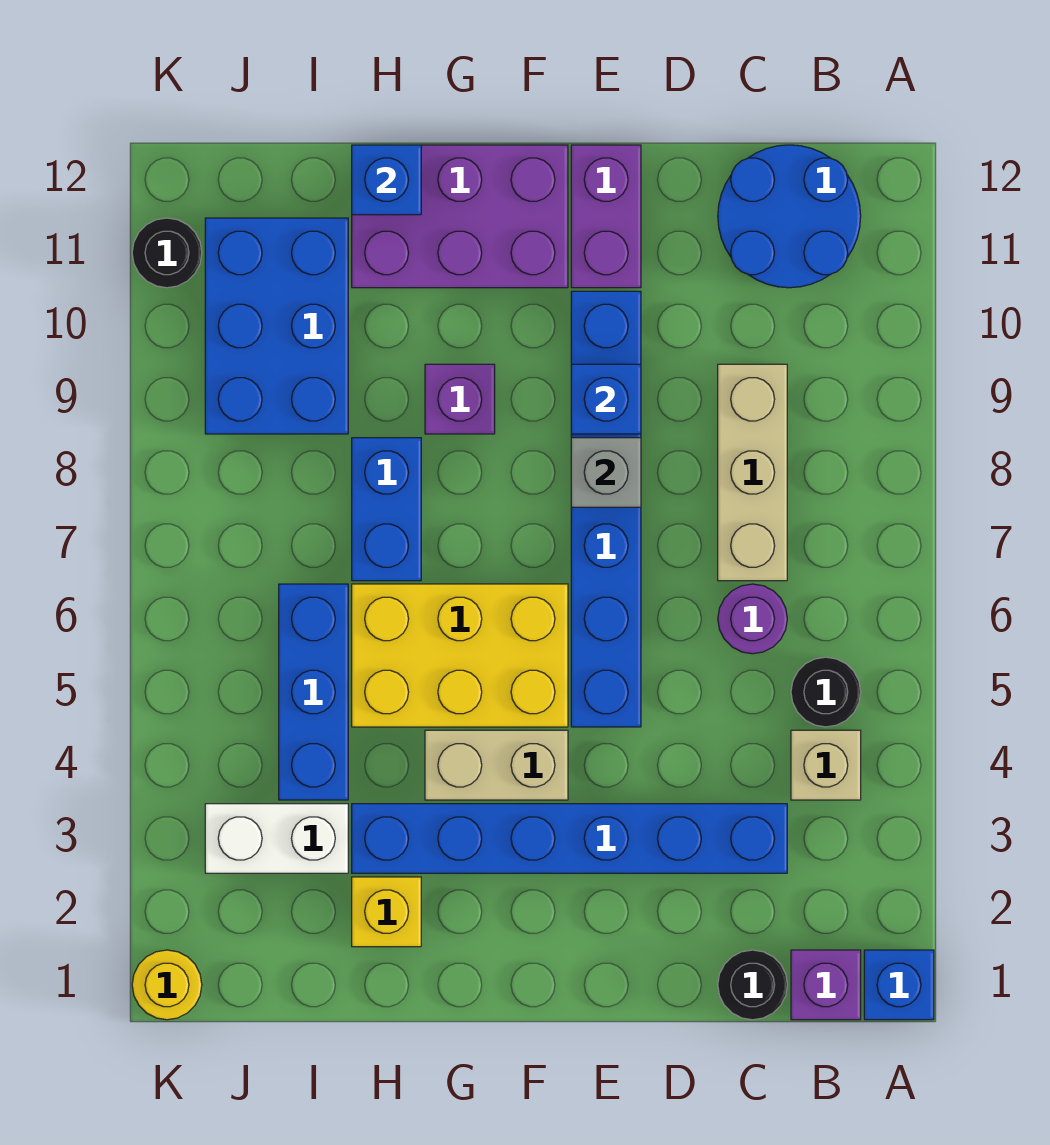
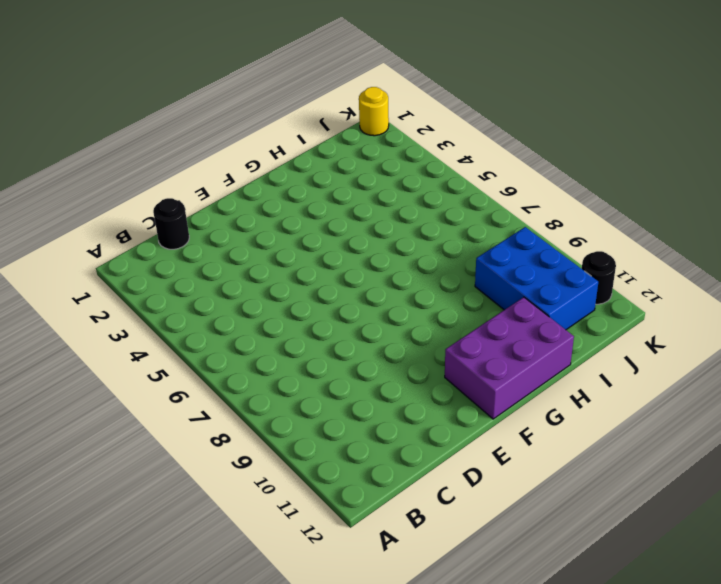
none -> blue 1x1 brick [864,950,934,1020]
none -> purple 1x1 brick [791,950,861,1020]
none -> tan 1x1 brick [791,730,861,800]

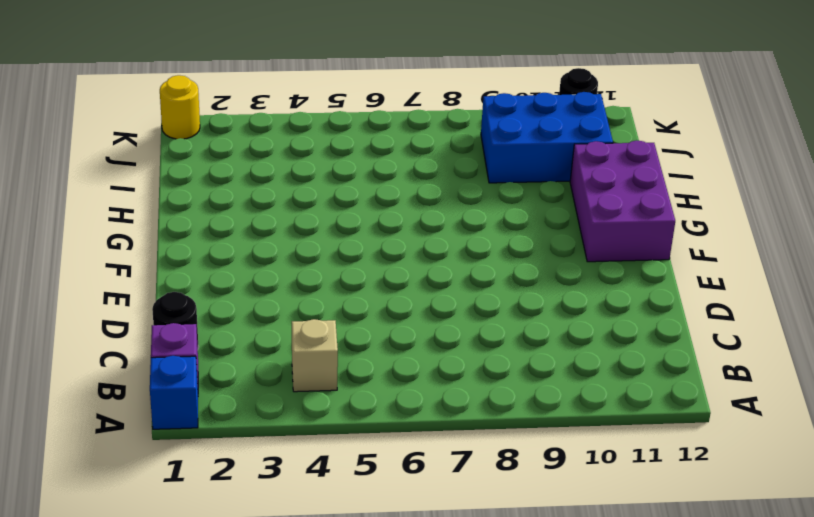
none -> black 1x1 round brick [791,657,861,727]
none -> blue 2x2 round brick [718,145,861,288]
none -> blue 1x6 brick [352,804,787,873]

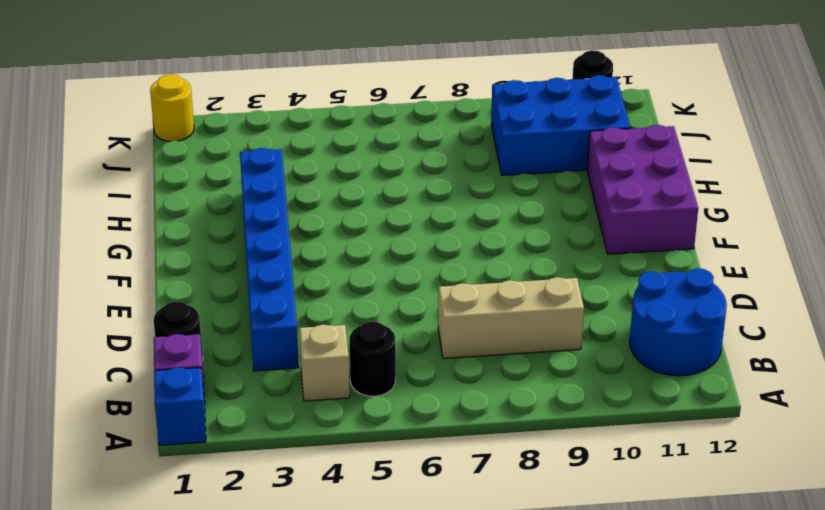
none -> purple 1x1 round brick [718,584,787,654]
none -> blue 1x6 brick [571,291,641,727]
none -> purple 1x2 brick [571,145,641,288]

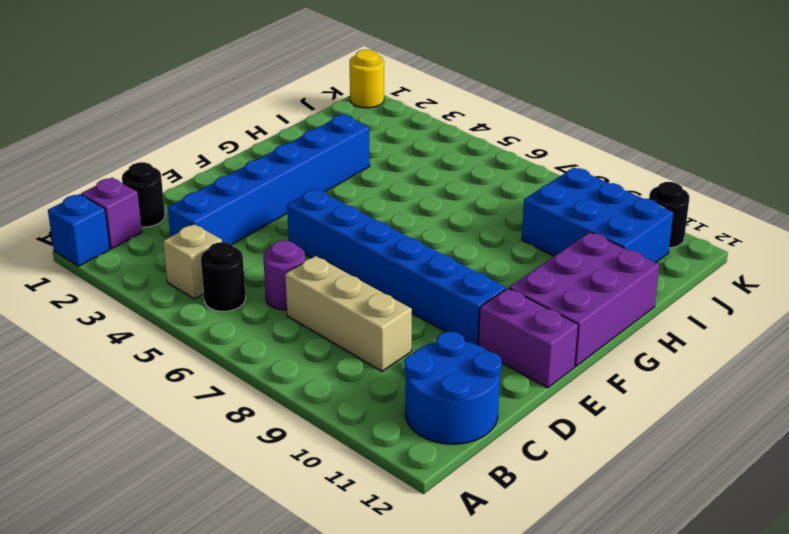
none -> tan 1x2 brick [425,730,568,800]
none -> yellow 2x3 brick [352,584,568,727]
none -> purple 1x1 brick [425,364,495,434]

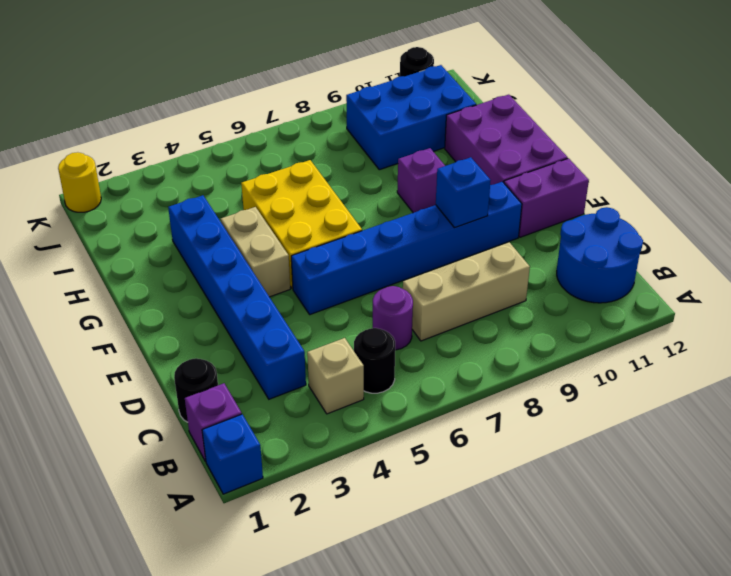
none -> yellow 1x1 brick [352,877,421,947]
none -> blue 1x2 brick [352,438,421,581]
none -> white 1x2 brick [205,804,348,873]

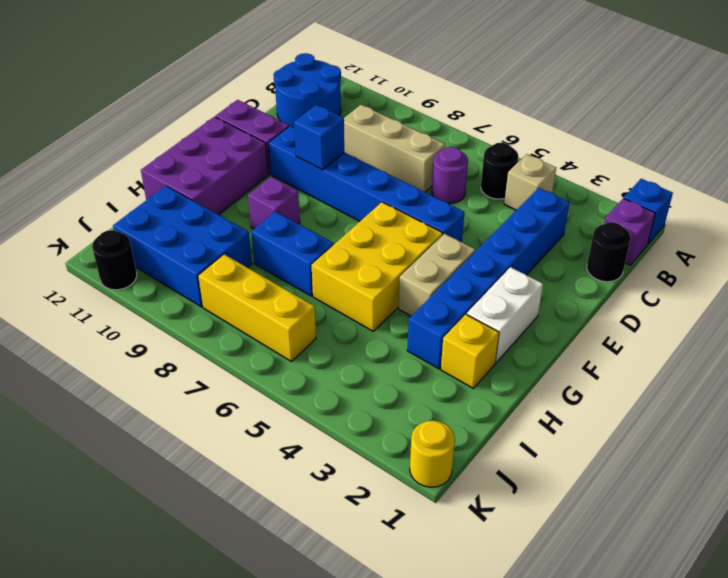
white 1x2 brick [467,267,543,363] -> white 1x2 brick moved to [205,804,348,873]
yellow 1x3 brick [198,254,316,362] -> none
none -> blue 1x3 brick [279,584,348,800]
none -> grey 1x1 brick [571,438,641,507]
none -> blue 1x1 brick [352,145,421,215]

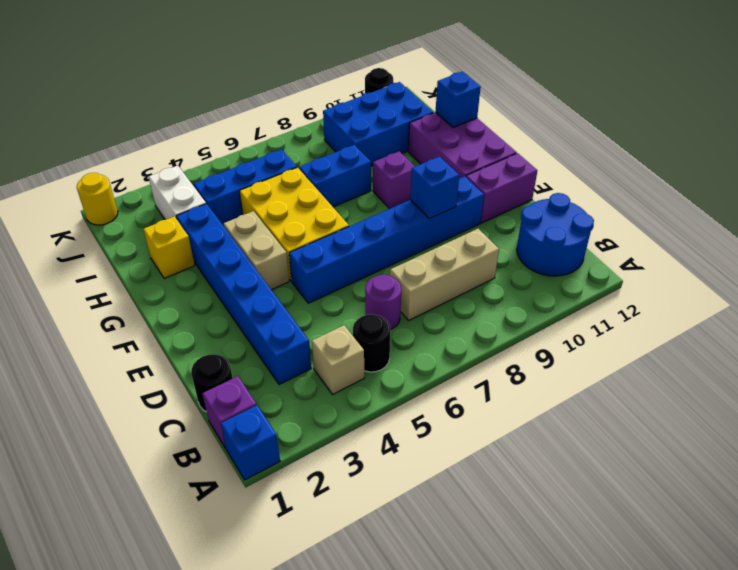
none -> grey 1x1 brick [571,438,641,507]

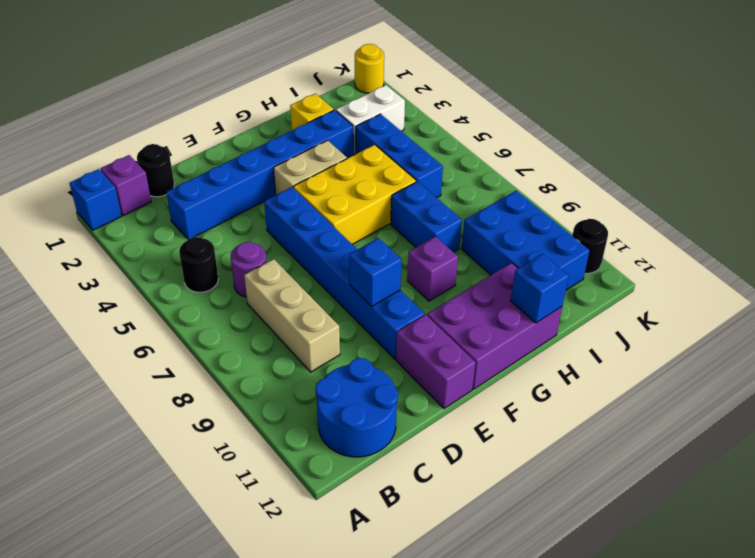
none -> tan 1x1 brick [791,730,861,800]
none -> grey 1x1 brick [571,438,641,507]

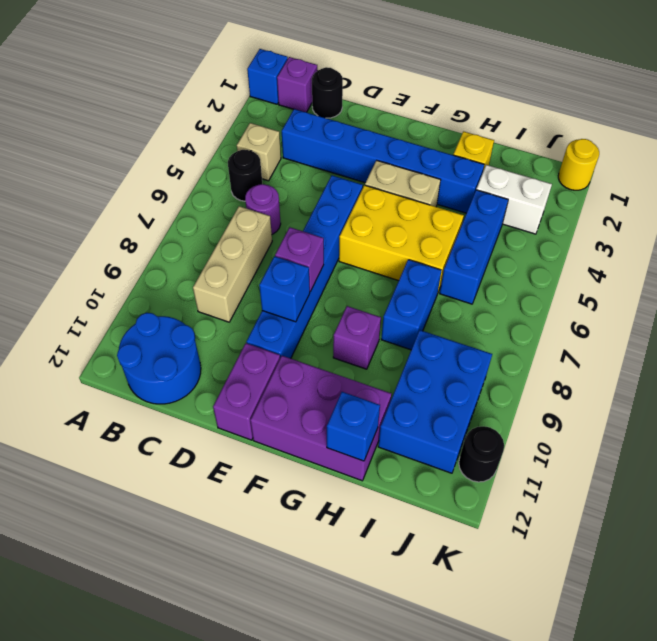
purple 1x1 brick [275,227,324,292] -> grey 1x1 brick [571,438,641,507]

